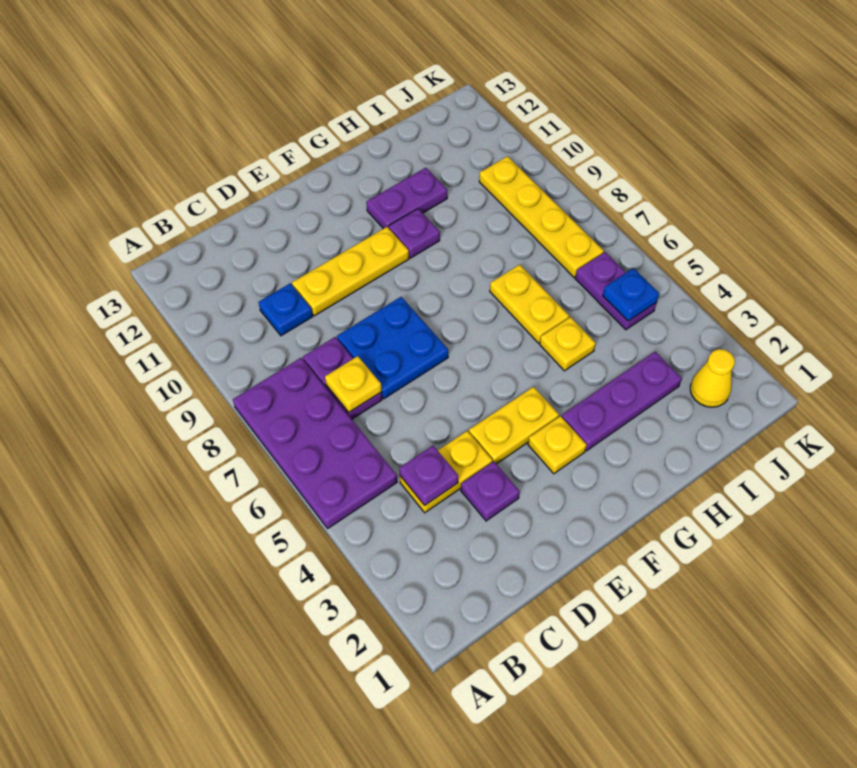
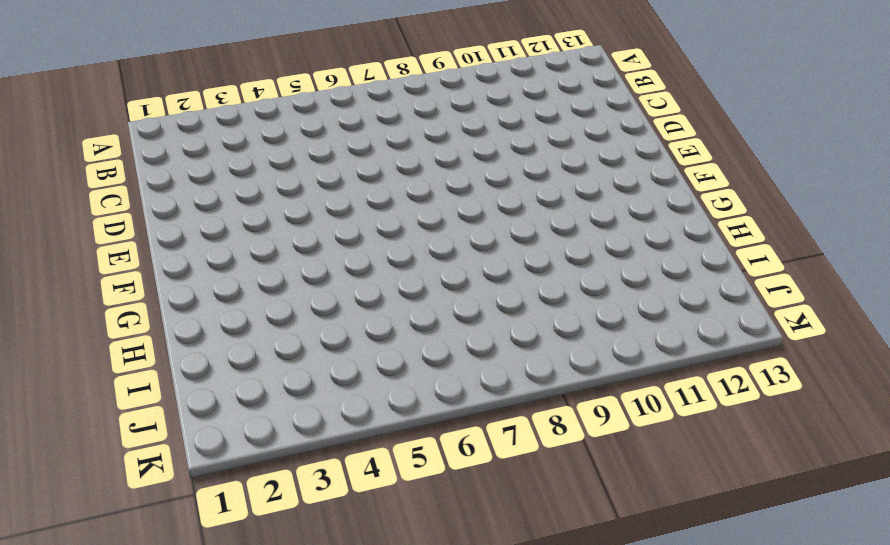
none -> purple 2x4 plate [233,358,397,528]
none -> yellow 1x2 plate [400,431,492,513]
none -> purple 1x2 plate [303,337,382,419]

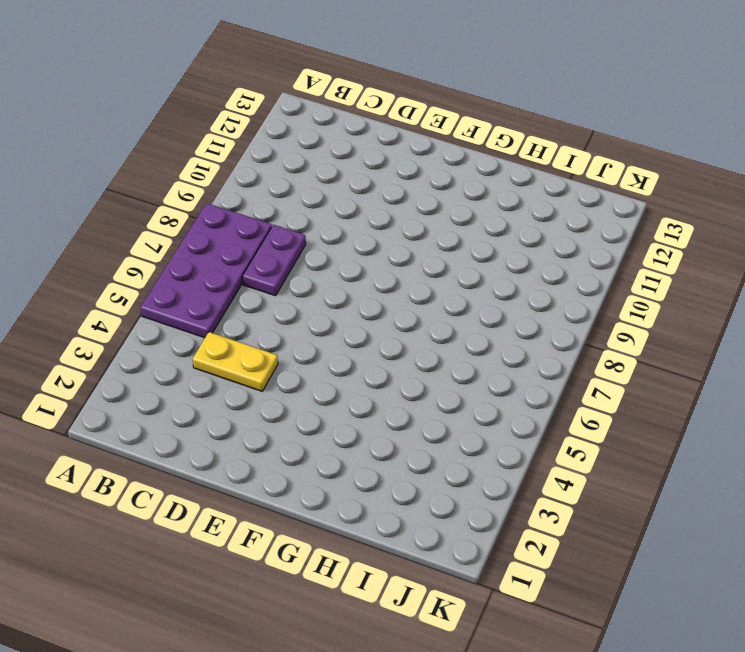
none -> blue 1x1 plate [259,283,313,336]
none -> purple 1x1 plate [461,461,520,521]
none -> blue 2x2 plate [337,297,448,399]

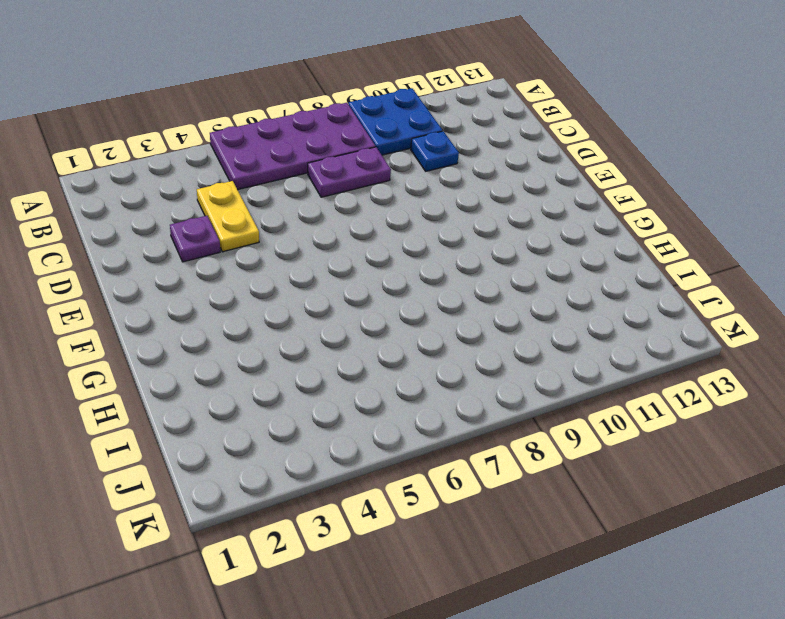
blue 2x2 plate [349,88,443,155] -> blue 2x2 plate moved to [337,297,448,399]
none -> yellow 1x3 plate [292,227,409,316]
none -> yellow 1x2 plate [469,387,559,464]
none -> yellow 1x1 plate [528,416,587,474]

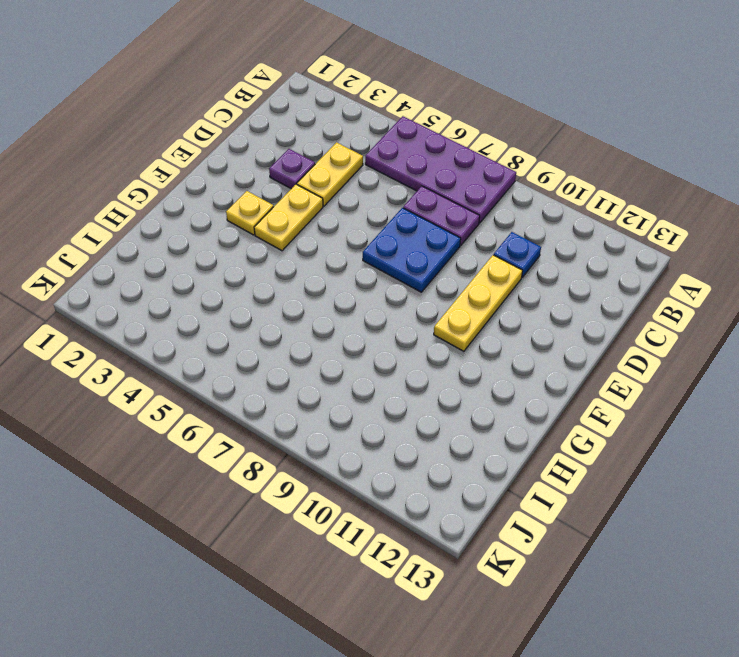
none -> purple 1x3 plate [562,352,682,451]
none -> purple 1x1 plate [389,209,440,258]
none -> purple 1x2 plate [366,168,447,229]

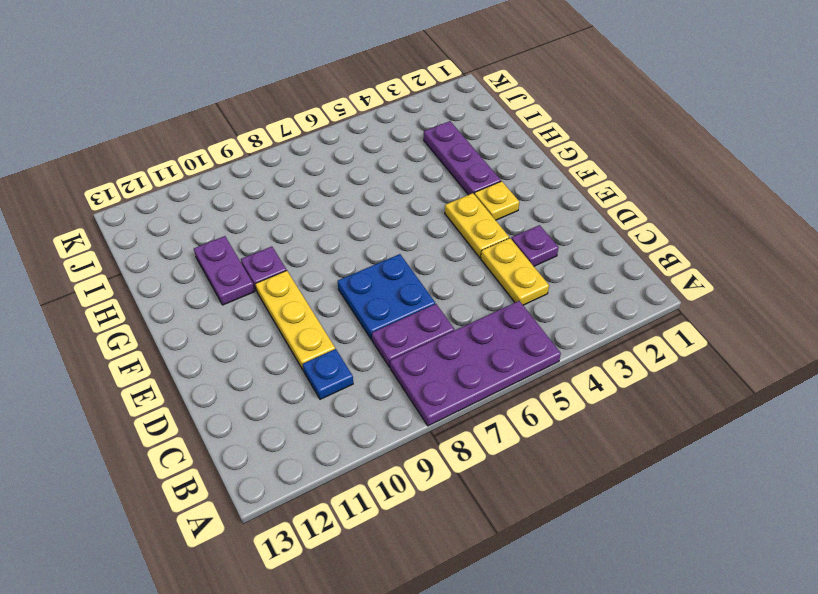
none -> yellow 1x1 plate [540,317,596,371]
none -> yellow 1x2 plate [490,265,569,343]
none -> yellow 1x1 cone [690,349,735,407]

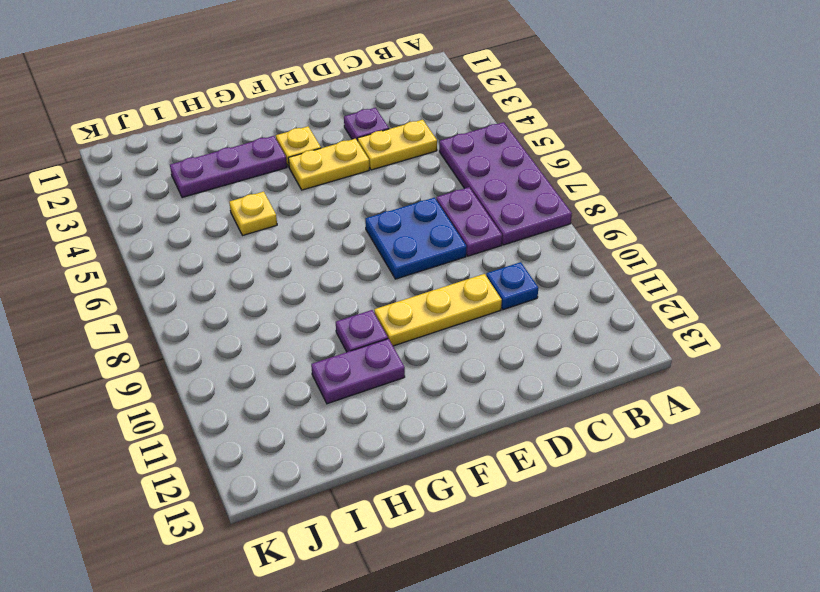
none -> yellow 1x2 plate [490,265,569,343]
none -> yellow 1x1 cone [690,349,735,407]
none -> purple 1x2 plate [575,252,656,330]

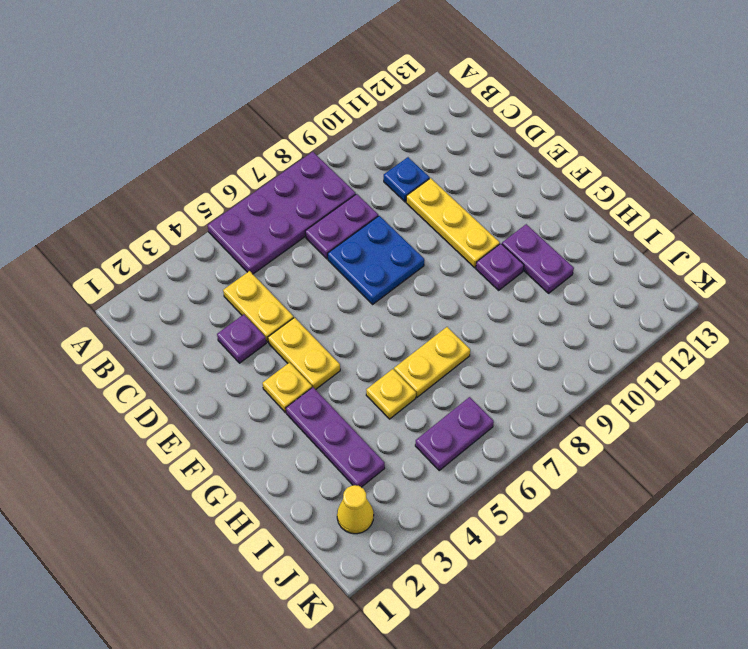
none -> yellow 1x4 plate [479,156,604,277]
none -> purple 1x1 plate [400,446,458,505]
none -> yellow 1x1 plate [325,356,382,412]

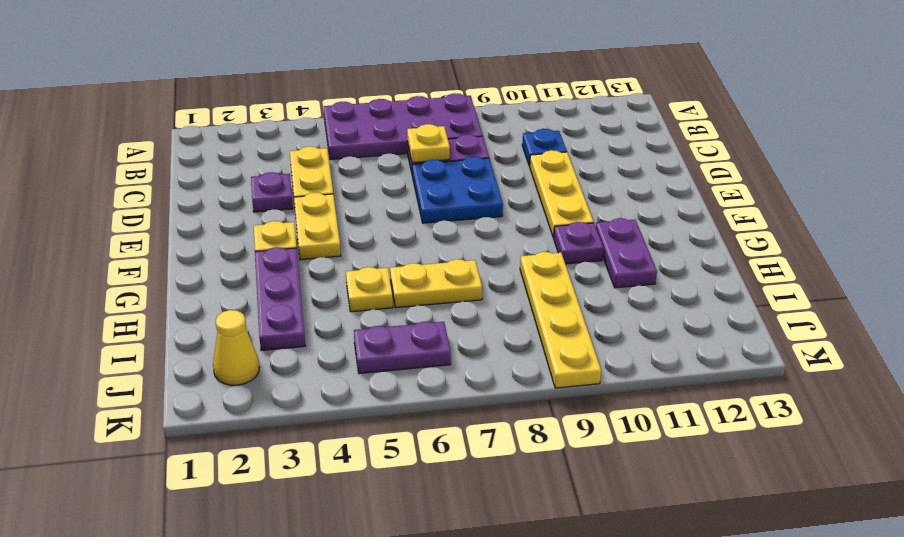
yellow 1x4 plate [520,252,601,388] -> yellow 1x4 plate turned to [479,156,604,277]
none -> purple 1x1 plate [400,446,458,505]
none -> blue 1x1 plate [603,268,659,321]

